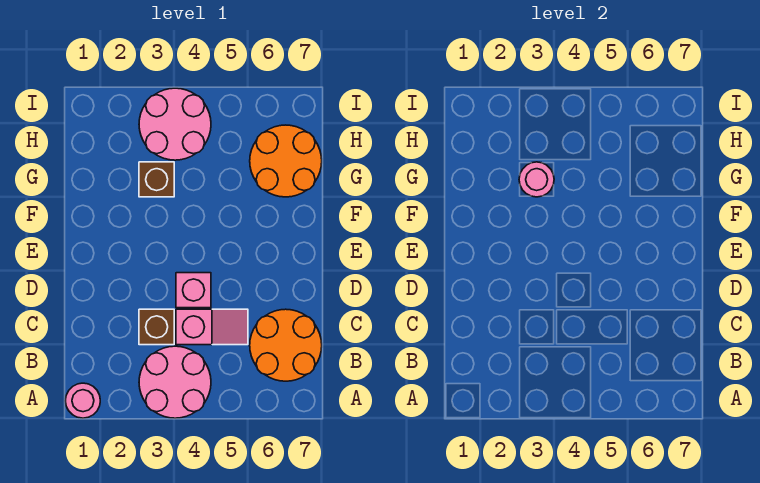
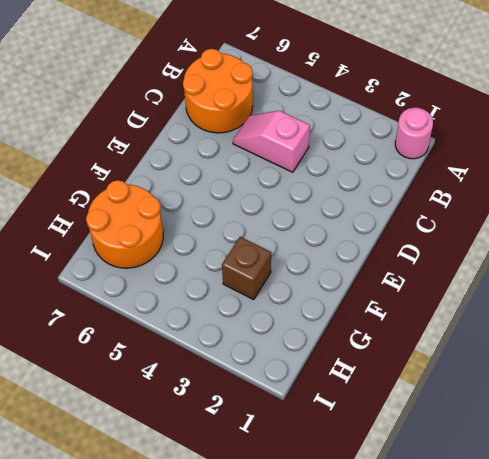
none -> pink 2x2 round brick [139,346,211,418]
none -> brown 1x1 brick [139,309,174,345]

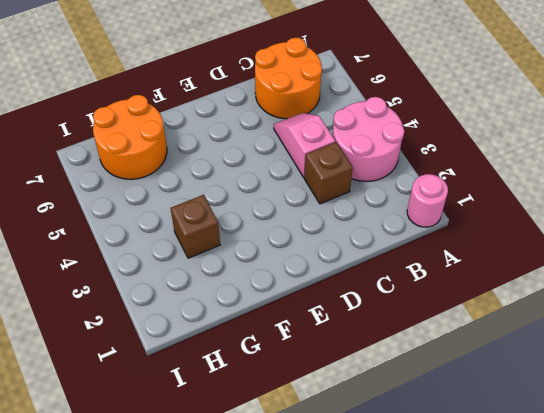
none -> pink 1x1 brick [176,273,211,308]
none -> pink 2x2 round brick [139,88,211,160]

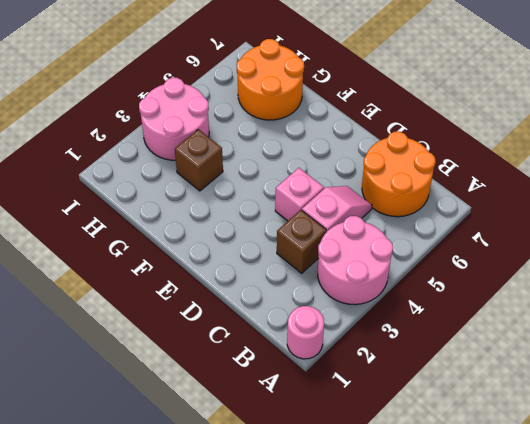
none -> pink 1x1 round brick [519,162,554,197]

